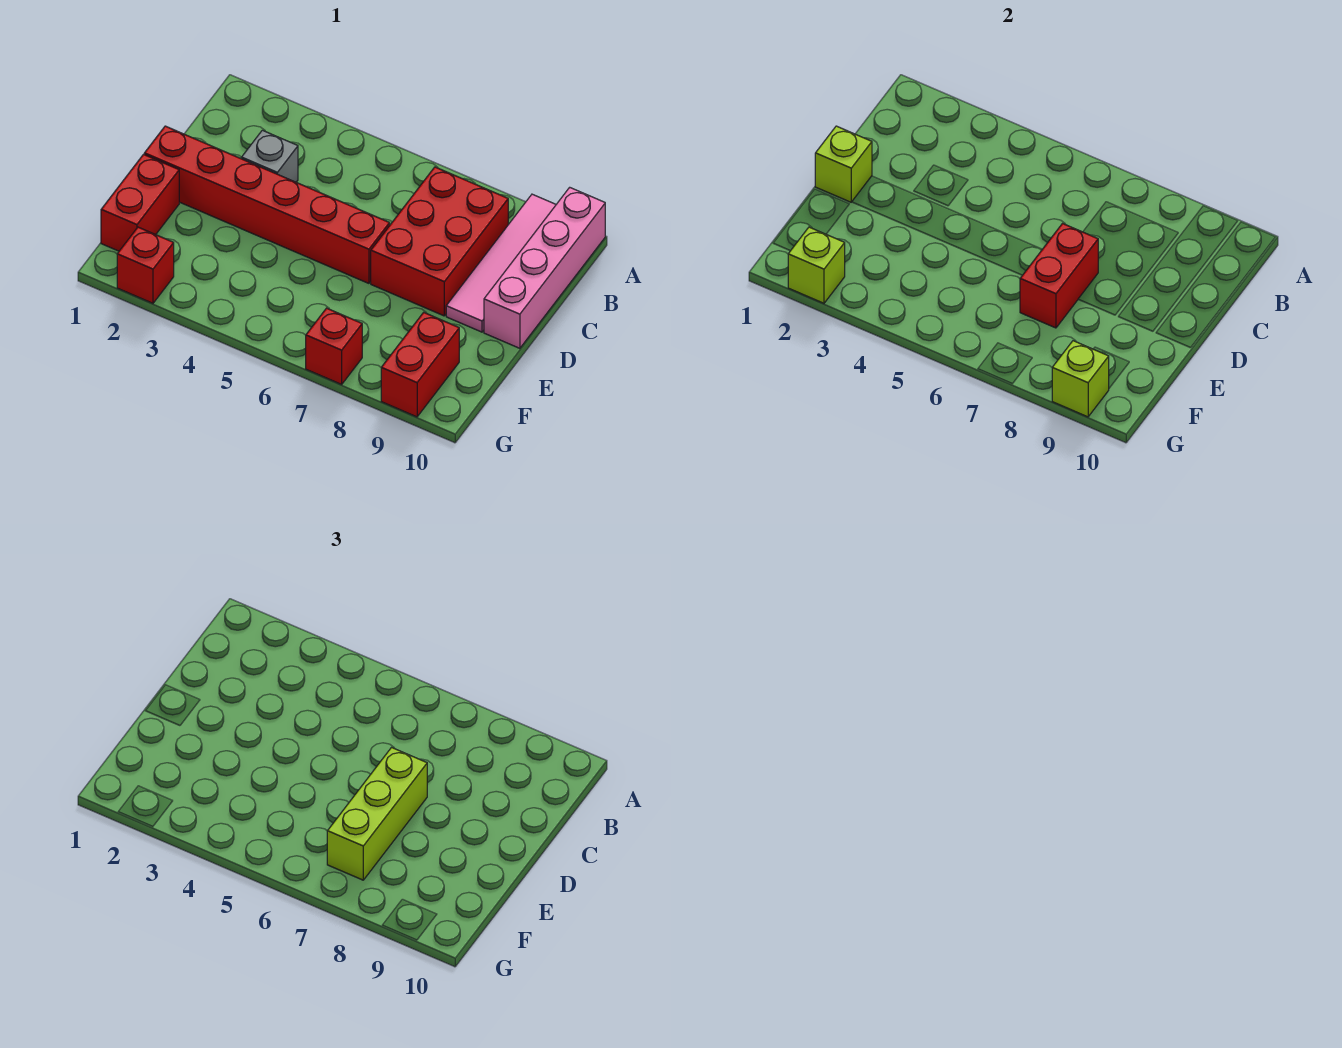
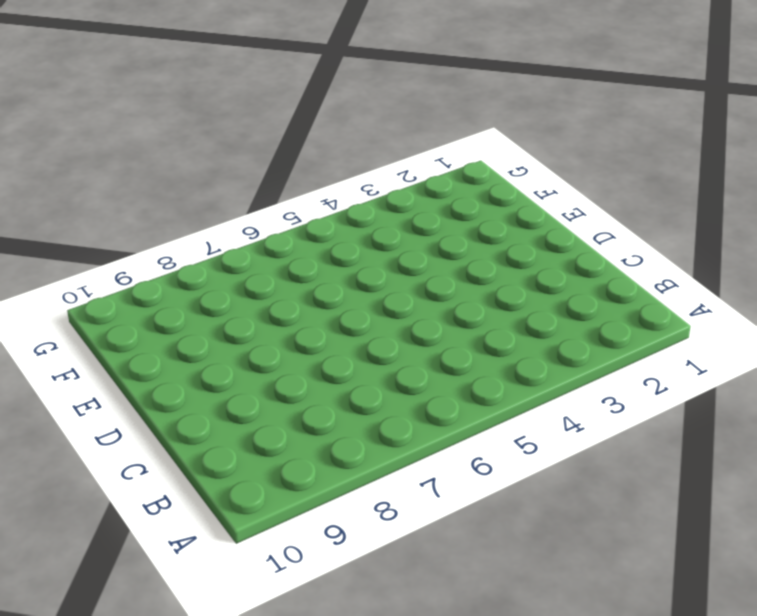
none -> pink 1x4 tile [446,194,556,332]
none -> pink 1x4 brick [484,187,605,348]
none -> red 2x3 brick [371,167,508,316]

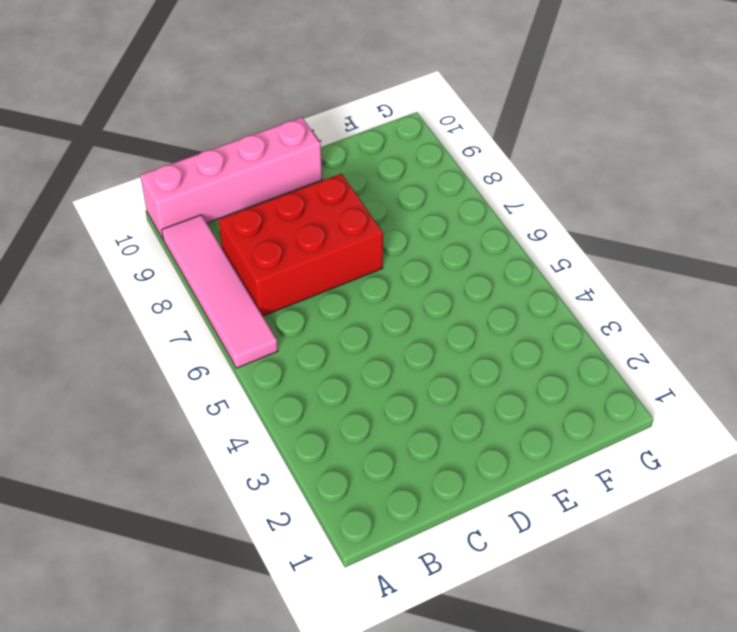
pink 1x4 tile [162,215,278,368] -> pink 1x4 tile turned to [446,194,556,332]
none -> grey 1x1 brick [242,130,298,182]
none -> red 1x6 brick [144,126,390,283]
none -> red 1x2 brick [101,154,179,251]

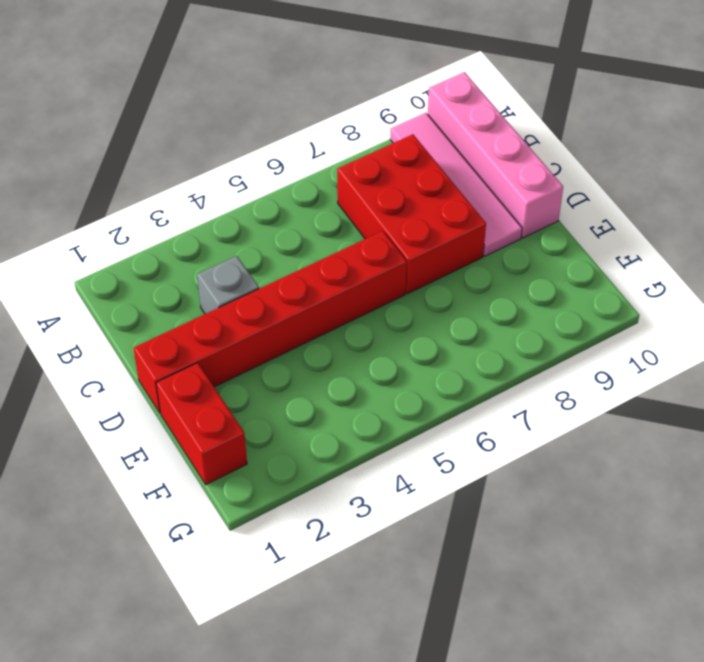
none -> red 1x2 brick [381,312,459,417]
none -> red 1x1 brick [117,227,174,303]
none -> red 1x1 brick [306,308,362,384]

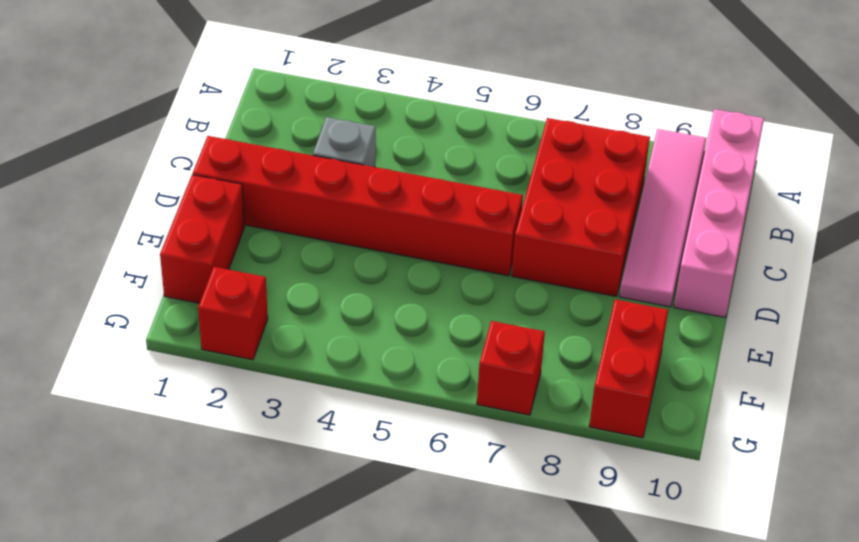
none -> lime 1x1 brick [815,126,872,202]
none -> red 1x2 brick [1020,224,1098,328]
none -> lime 1x1 brick [788,227,845,303]

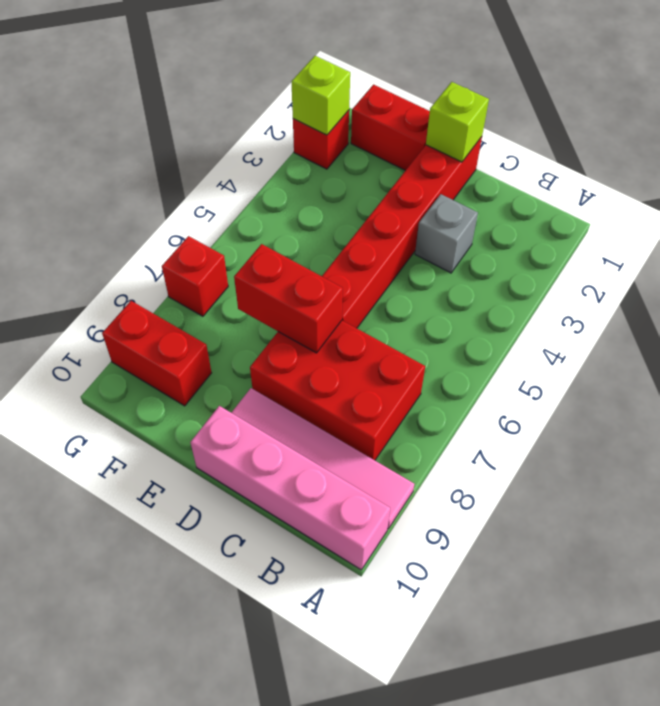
none -> lime 1x1 brick [1052,341,1109,417]
none -> lime 1x3 brick [327,748,427,880]

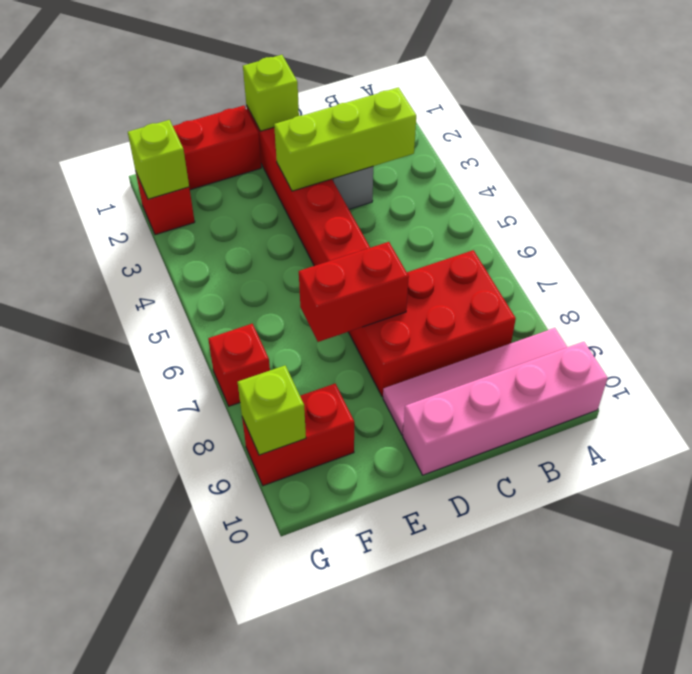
lime 1x3 brick [274,87,416,191] -> lime 1x3 brick moved to [327,748,427,880]

